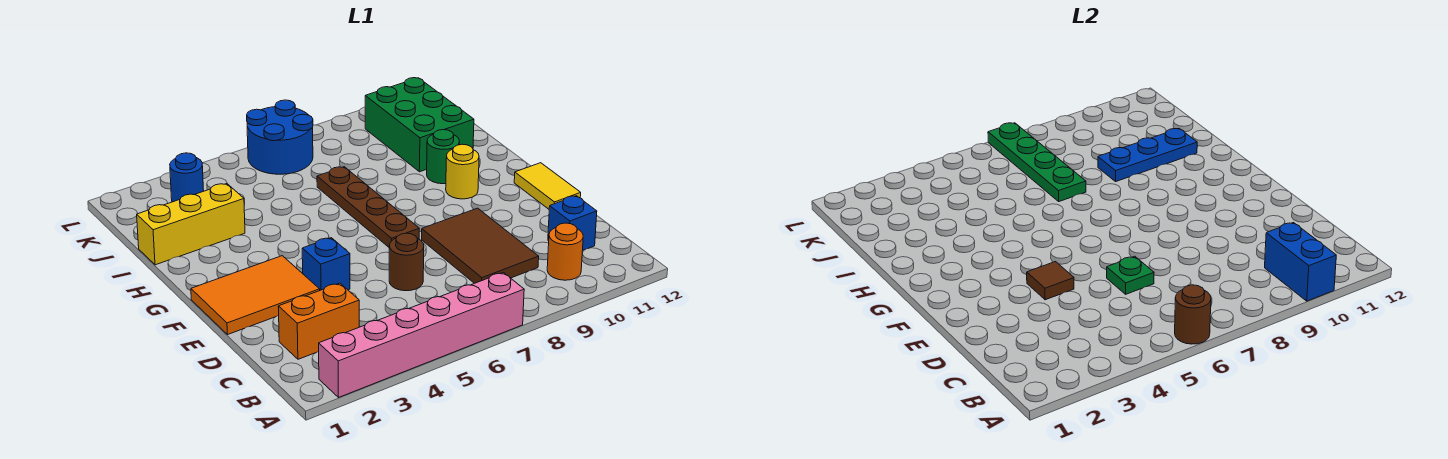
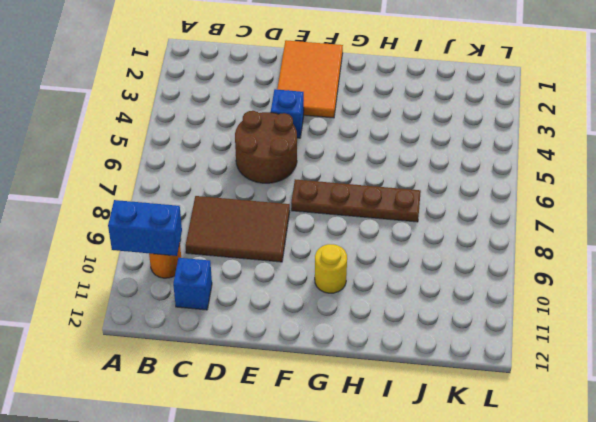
brown 2x2 round brick [235,111,297,183] -> brown 1x1 round brick [389,233,424,291]
none -> pink 1x6 brick [319,273,524,398]
none -> orange 1x2 brick [278,283,359,359]
none -> yellow 1x2 tile [514,163,581,209]

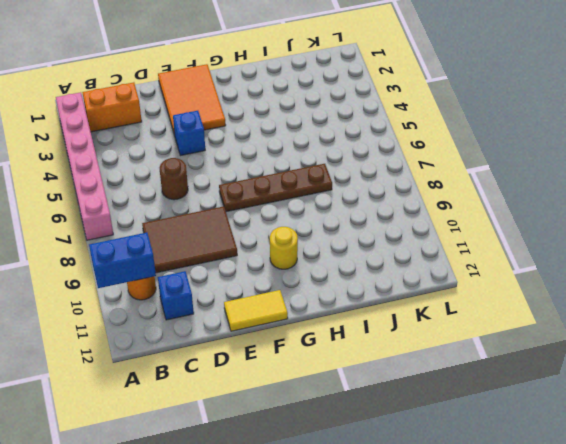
orange 1x2 brick [82,82,142,132] -> orange 1x2 brick turned to [278,283,359,359]
none -> green 1x1 round brick [427,130,459,184]
none -> yellow 1x3 brick [137,184,245,265]
none -> green 2x3 brick [365,78,474,172]

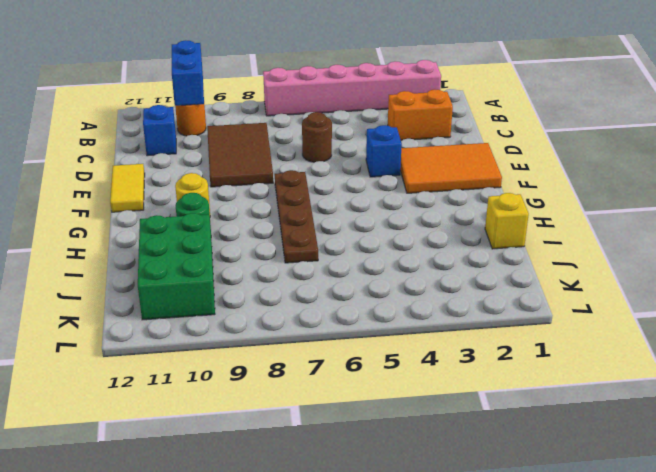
yellow 1x1 brick [485,193,529,249] -> yellow 1x3 brick [137,184,245,265]
none -> blue 1x1 round brick [170,153,204,202]
none -> blue 2x2 round brick [247,100,313,174]
none -> brown 1x1 round brick [1175,285,1211,344]

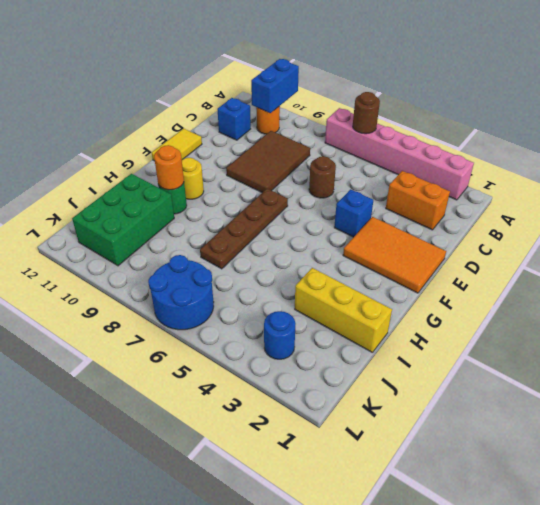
orange 1x1 round brick [154,145,184,190] -> none
none -> green 1x1 plate [1107,256,1154,294]
none -> brown 1x1 tile [1027,262,1074,300]
none -> green 1x4 plate [988,123,1086,201]

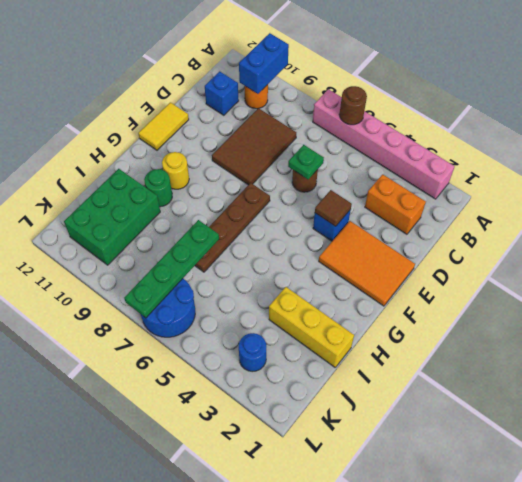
none -> blue 1x3 plate [1098,129,1197,181]

